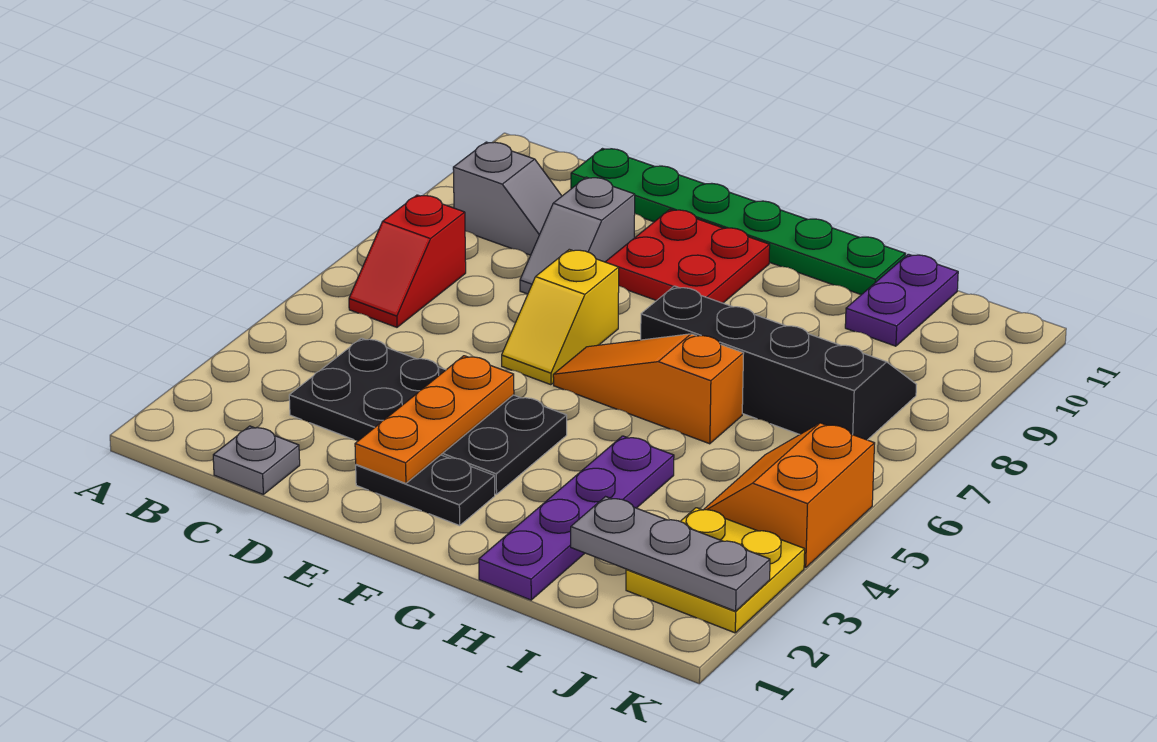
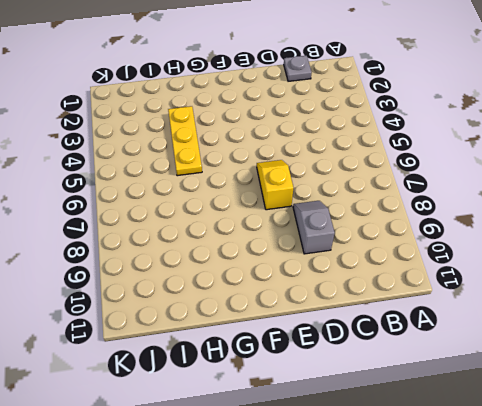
yellow 1x3 plate [168,106,202,176] -> purple 1x4 plate [479,436,674,600]
none -> red 1x2 slope [349,195,466,327]
none -> grey 1x2 slope [453,142,562,255]
none -> black 2x4 plate [289,338,567,494]

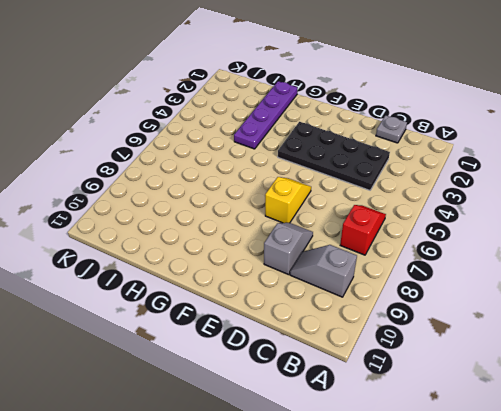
none -> green 1x6 plate [571,149,905,295]
none -> black 1x2 plate [356,455,495,526]
none -> red 2x2 plate [606,210,770,303]

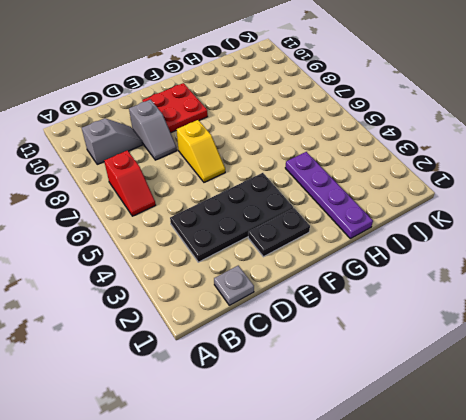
none -> green 1x6 plate [571,149,905,295]
none -> orange 1x3 slope [553,334,744,444]
none -> black 2x4 slope [641,286,916,440]

